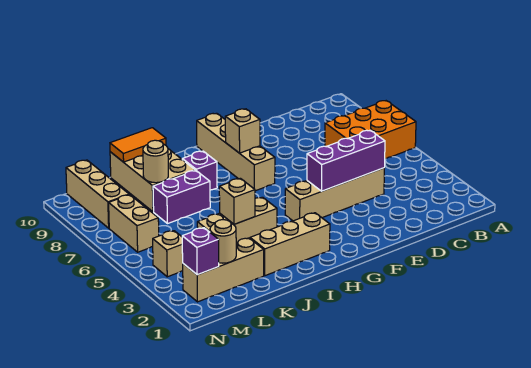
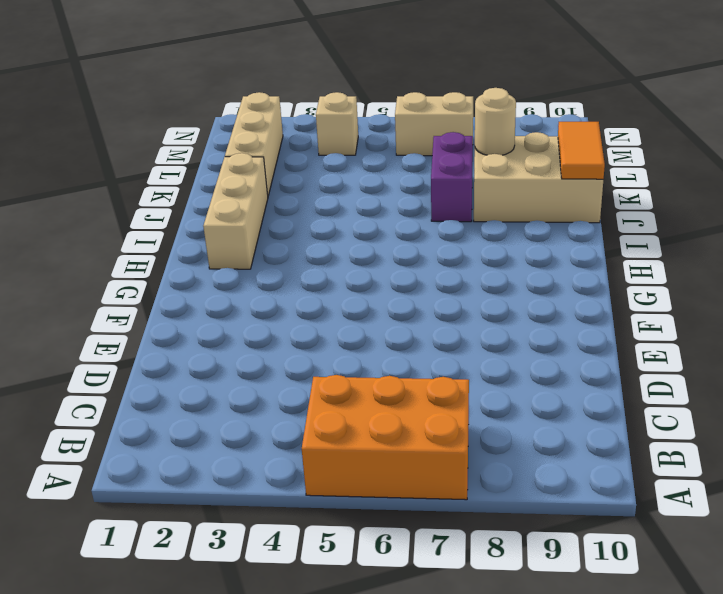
orange 2x3 brick [302,375,469,500] -> orange 2x3 brick turned to [325,101,416,159]
none -> tan 1x4 brick [285,168,384,221]
none -> tan 1x4 brick [197,113,275,191]
none -> tan 1x3 brick [197,197,277,243]

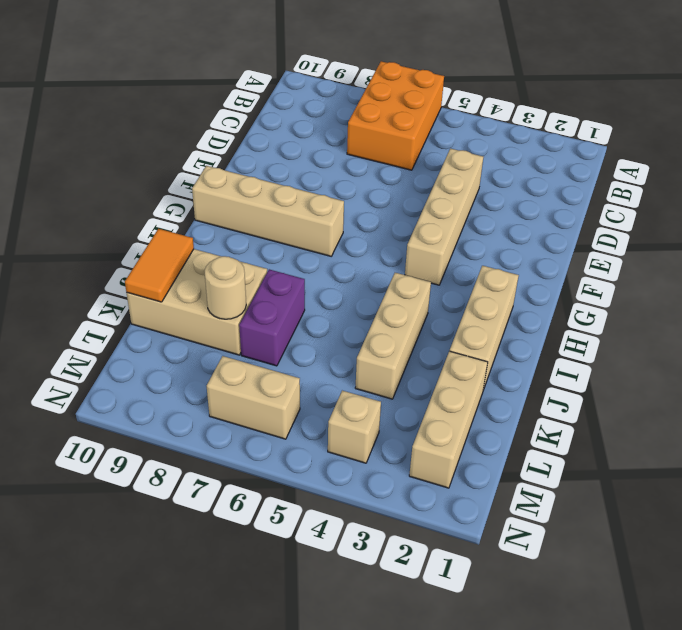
none -> purple 1x1 brick [182,151,217,190]
none -> tan 1x3 brick [66,160,129,228]
none -> purple 1x3 brick [307,130,385,191]

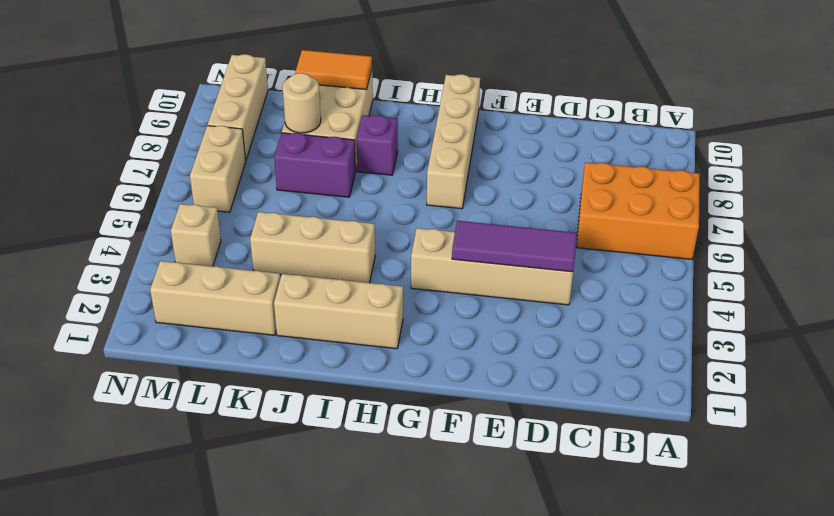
purple 1x3 tile [452,221,577,272] -> purple 1x3 brick [307,130,385,191]
none -> tan 1x1 brick [225,109,260,153]
none -> tan 1x1 brick [219,178,255,224]
none -> tan 1x1 round brick [210,220,236,263]

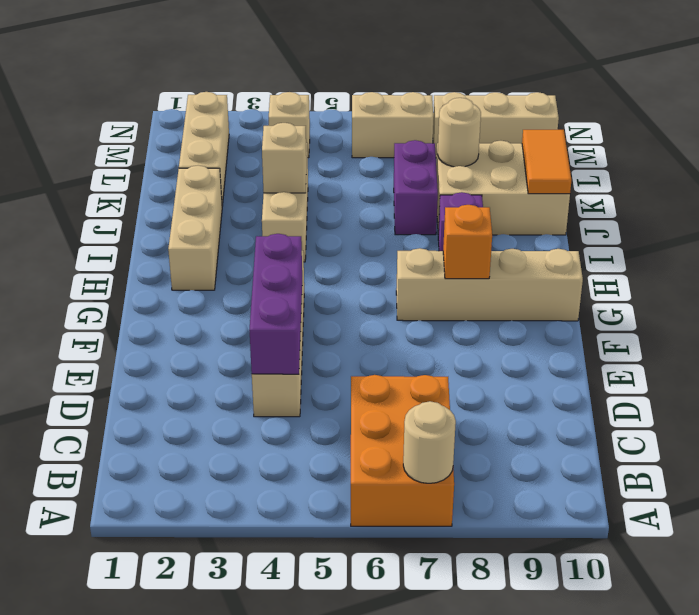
tan 1x1 round brick [403,401,456,483] -> tan 1x1 round brick moved to [210,220,236,263]
orange 1x1 brick [443,205,492,279] -> tan 1x1 brick [225,109,260,153]
none -> purple 1x1 brick [182,228,219,275]

